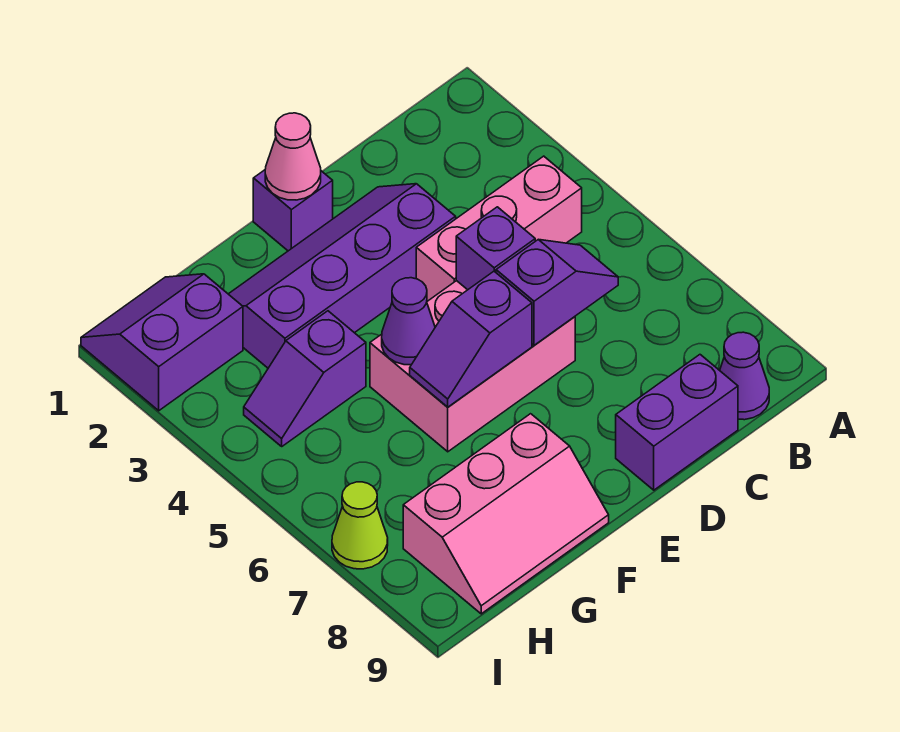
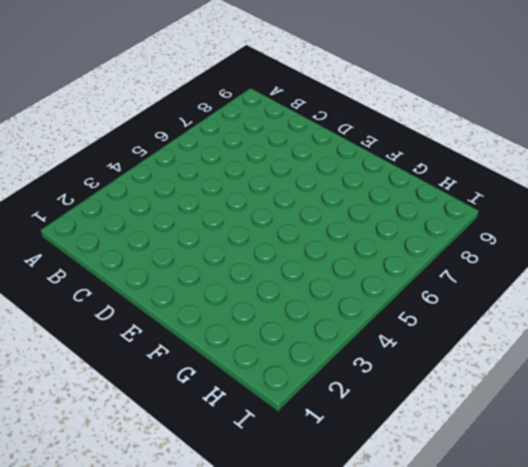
none -> pink 1x3 brick [416,156,582,301]
none -> purple 1x1 cone [720,332,769,420]
none -> purple 1x2 brick [616,355,738,490]

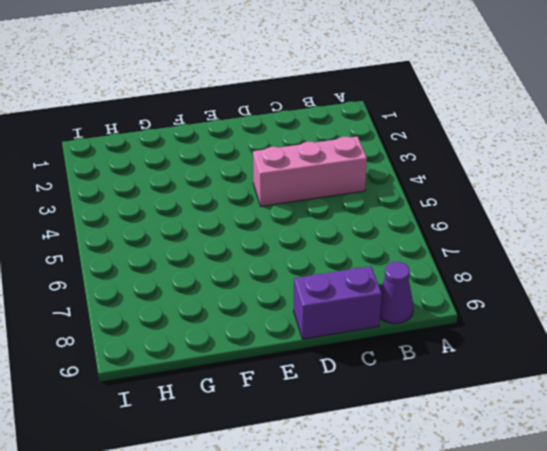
none -> purple 2x4 slope [229,184,456,368]
none -> pink 2x3 brick [370,281,575,452]
none -> purple 1x1 brick [253,170,333,251]

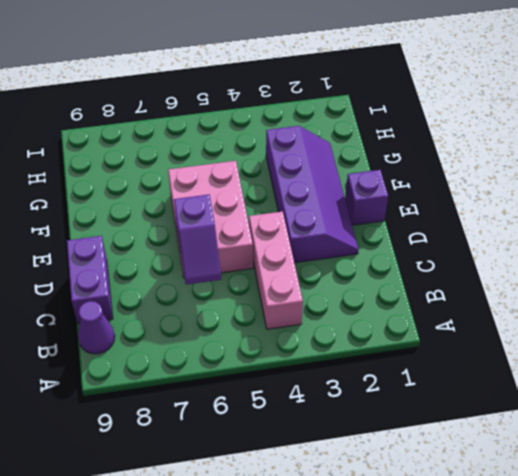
none -> pink 2x3 slope [403,414,609,614]
none -> purple 1x2 slope [244,311,366,446]
none -> purple 2x2 slope [81,274,243,411]

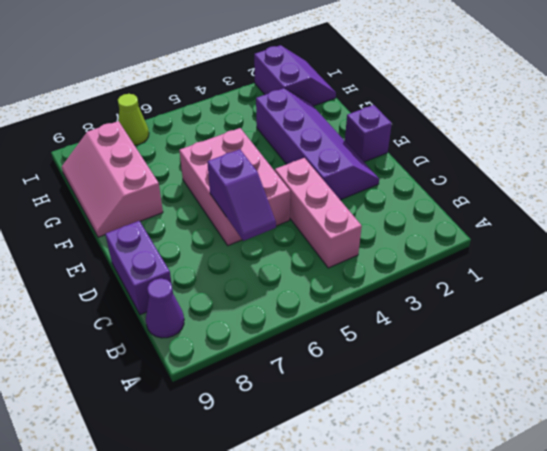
none -> purple 1x2 slope [244,311,366,446]
none -> purple 1x1 brick [456,207,535,290]
none -> pink 1x1 cone [265,113,321,200]

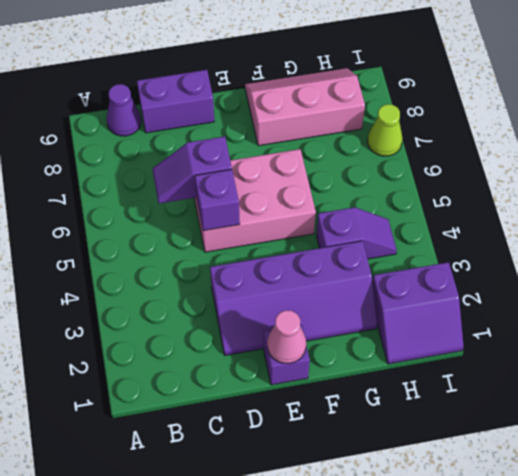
none -> pink 1x3 brick [416,156,582,301]
none -> purple 1x2 slope [410,271,532,407]
none -> purple 1x1 cone [382,278,435,365]

